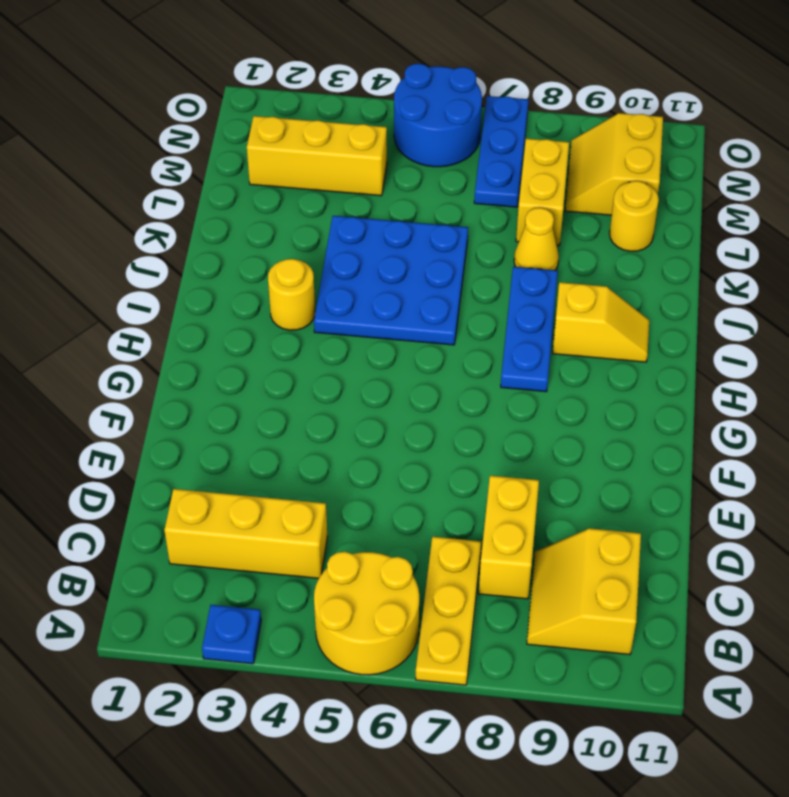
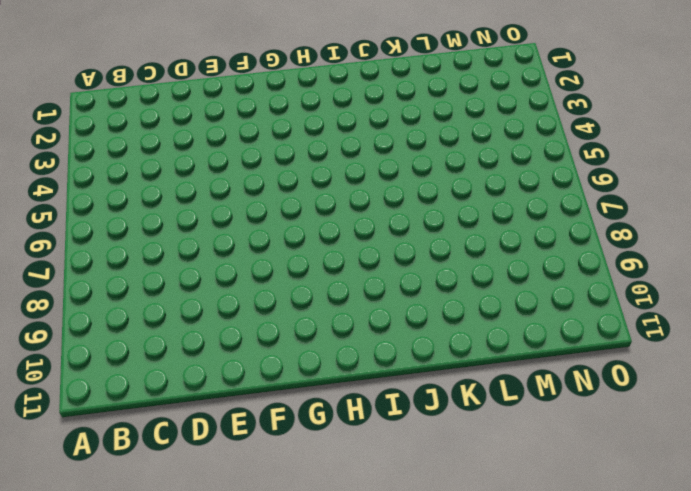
none -> blue 1x1 plate [202,605,261,664]
none -> yellow 2x2 round brick [314,552,419,675]
none -> yellow 1x3 plate [416,537,481,685]

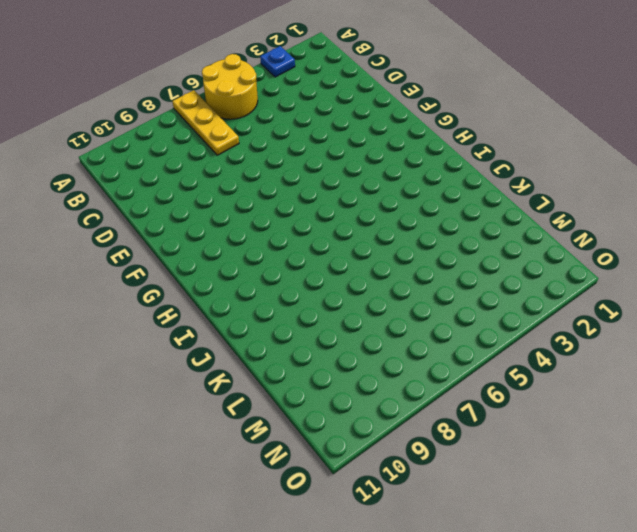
none -> yellow 2x2 slope [527,528,641,655]
none -> yellow 1x3 brick [164,489,328,578]
none -> yellow 1x2 brick [479,476,539,599]

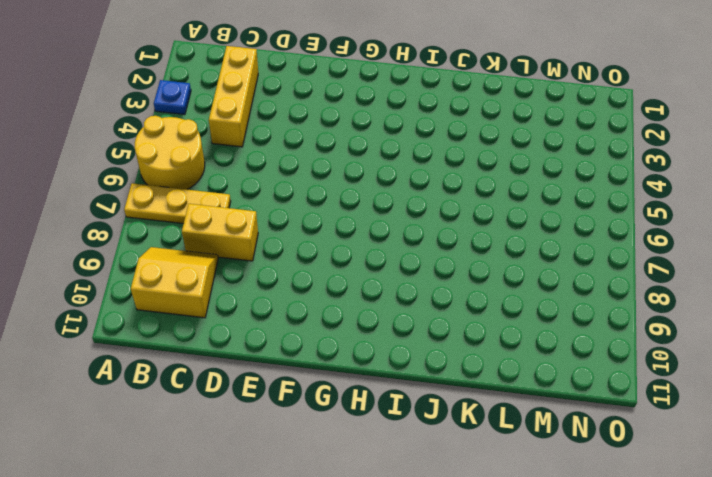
none -> blue 1x3 plate [501,267,558,392]
none -> yellow 1x1 round brick [268,259,315,330]
none -> blue 3x3 plate [314,216,468,345]

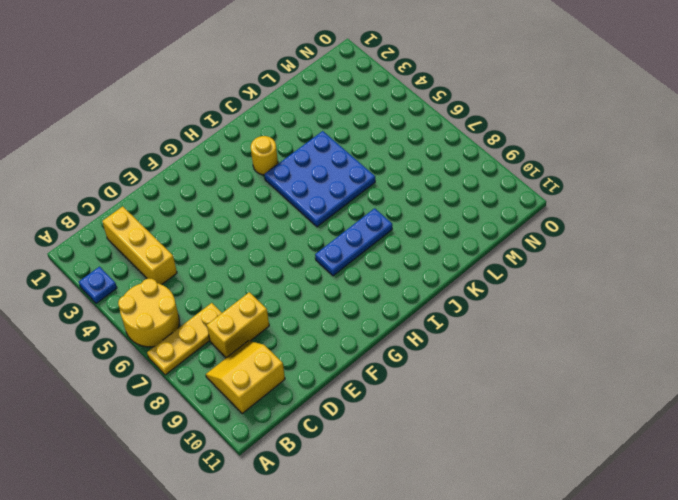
none -> yellow 1x2 slope [553,282,649,362]
none -> yellow 1x1 cone [514,208,559,270]
none -> yellow 1x2 brick [516,139,569,245]

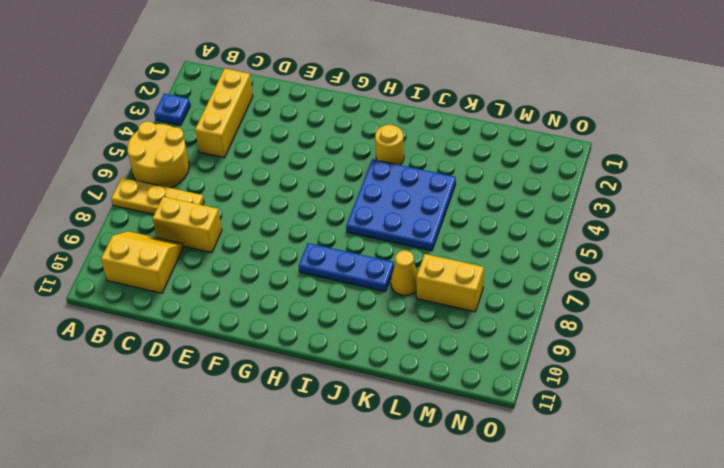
none -> yellow 1x2 slope [553,282,649,362]
none -> yellow 1x1 round brick [610,181,659,251]
none -> yellow 1x3 brick [247,116,387,196]

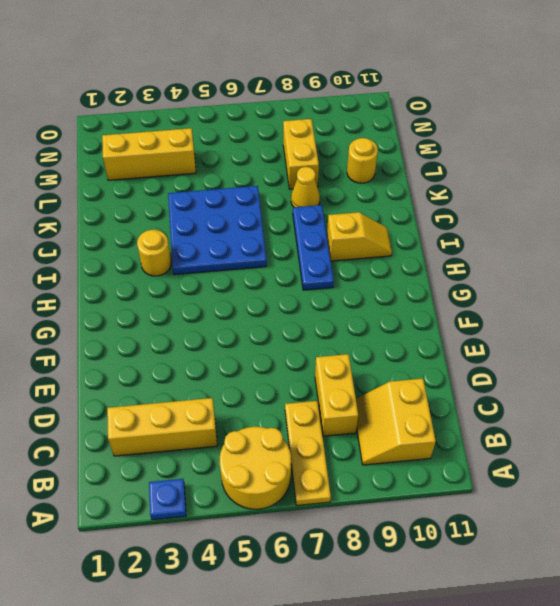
none -> blue 1x3 plate [474,96,528,207]
none -> yellow 2x2 slope [565,113,663,215]
none -> blue 2x2 round brick [394,64,482,167]

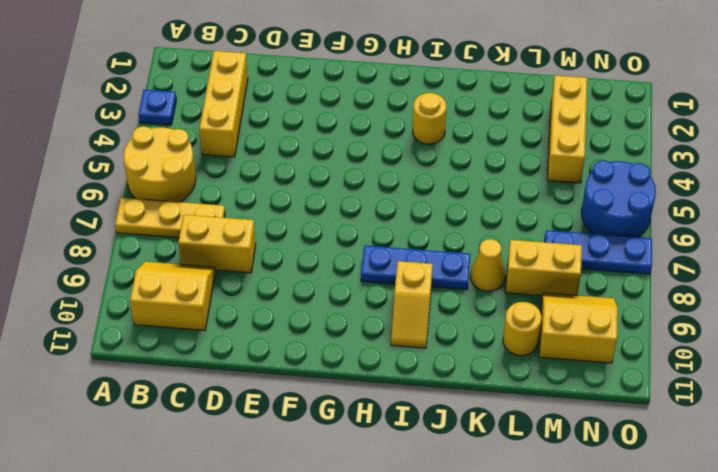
none -> blue 3x3 plate [314,216,468,345]

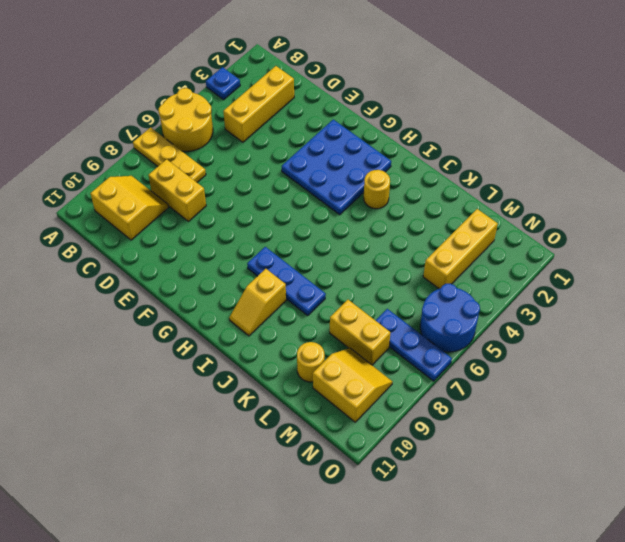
blue 3x3 plate [282,120,391,215] -> blue 3x3 plate moved to [314,216,468,345]
none -> yellow 1x1 cone [514,208,559,270]

